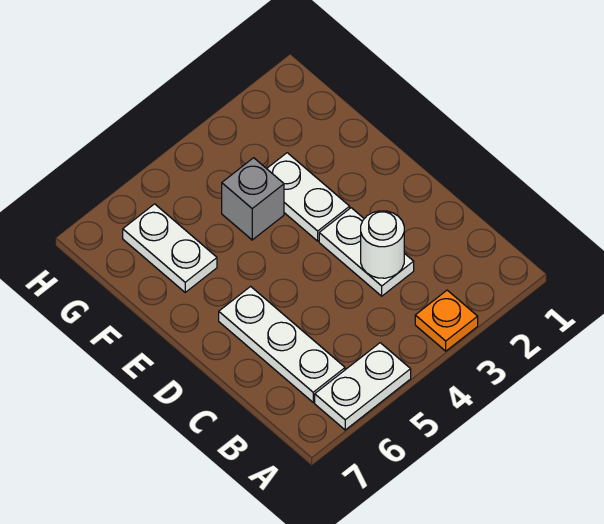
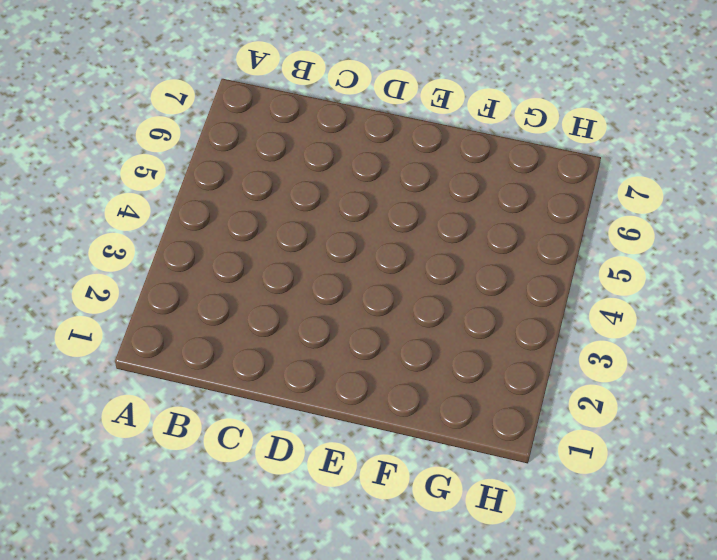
none -> orange 1x1 plate [415,290,478,351]
none -> white 1x2 plate [315,343,411,430]

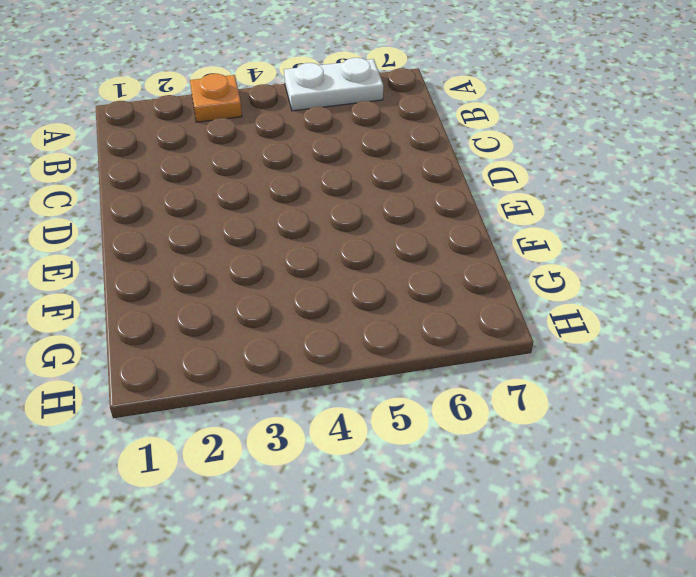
none -> white 1x3 plate [219,286,345,402]
none -> white 1x2 plate [319,208,414,296]

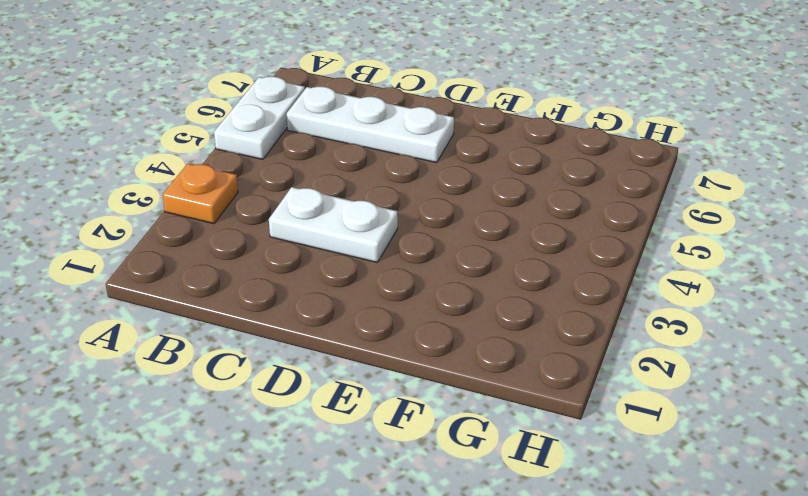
none -> white 1x2 plate [267,153,350,241]
none -> grey 1x1 brick [222,158,284,240]

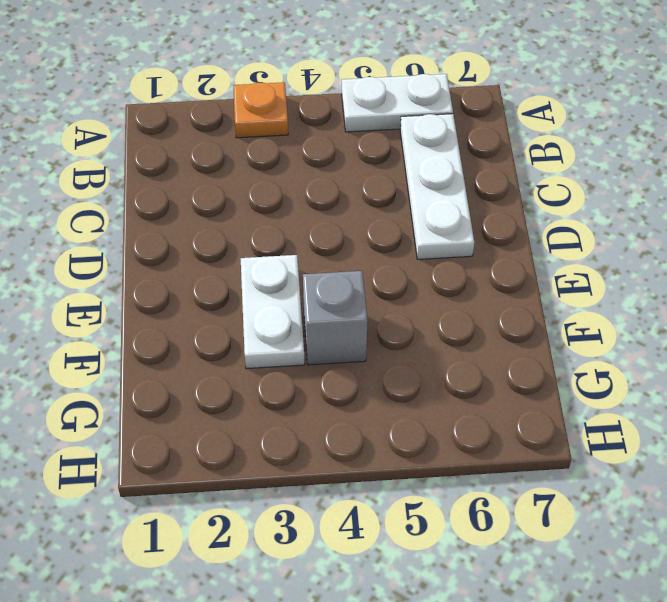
none -> white 1x2 plate [319,208,414,296]
none -> white 1x2 plate [123,204,217,292]

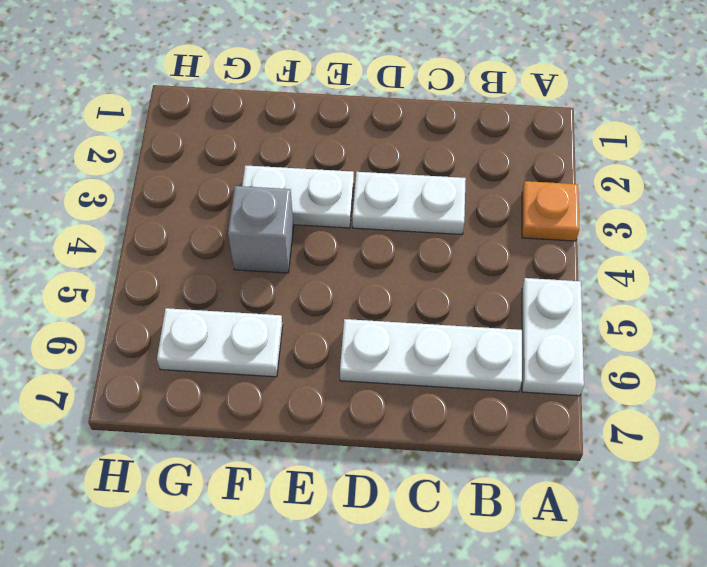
none -> white 1x1 round brick [361,211,404,278]

